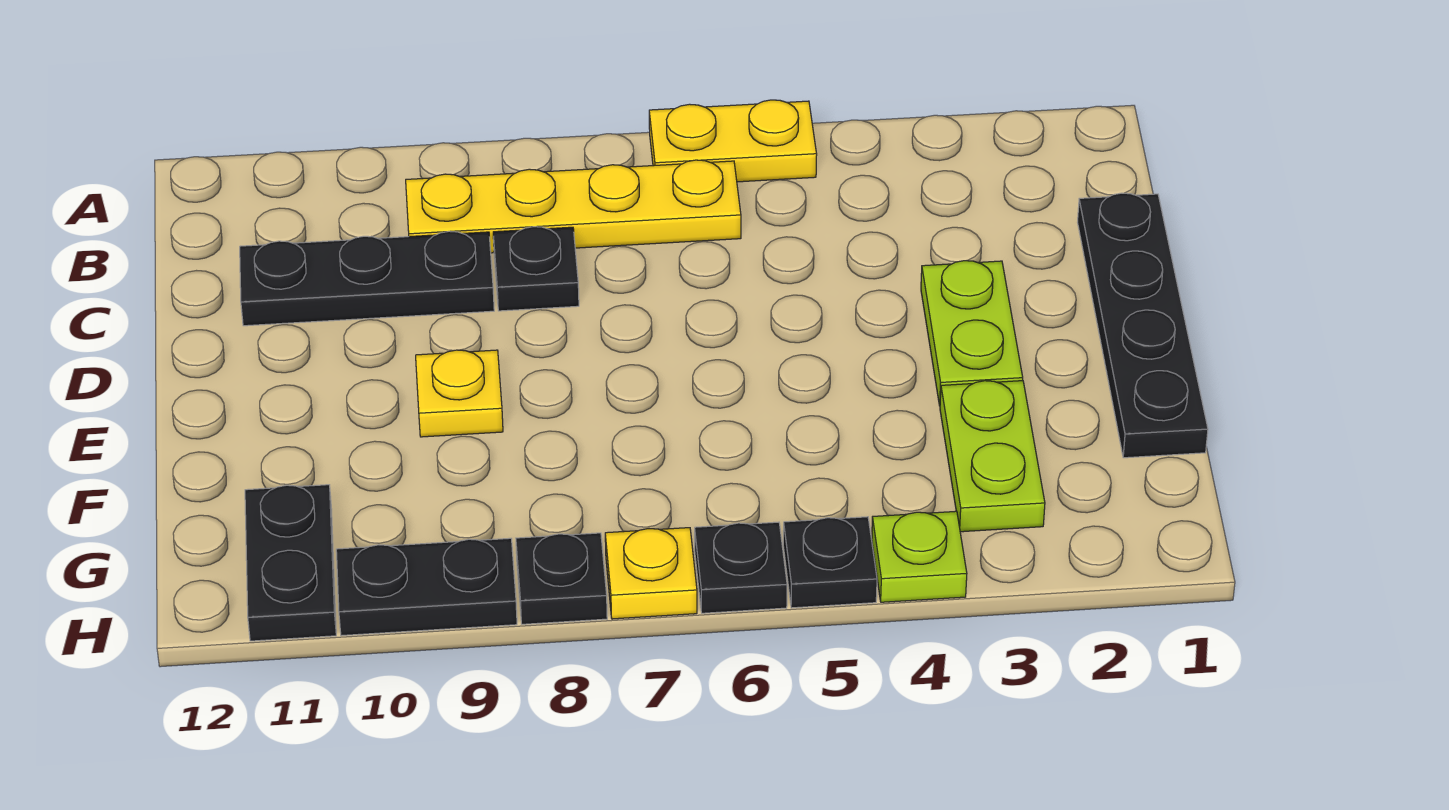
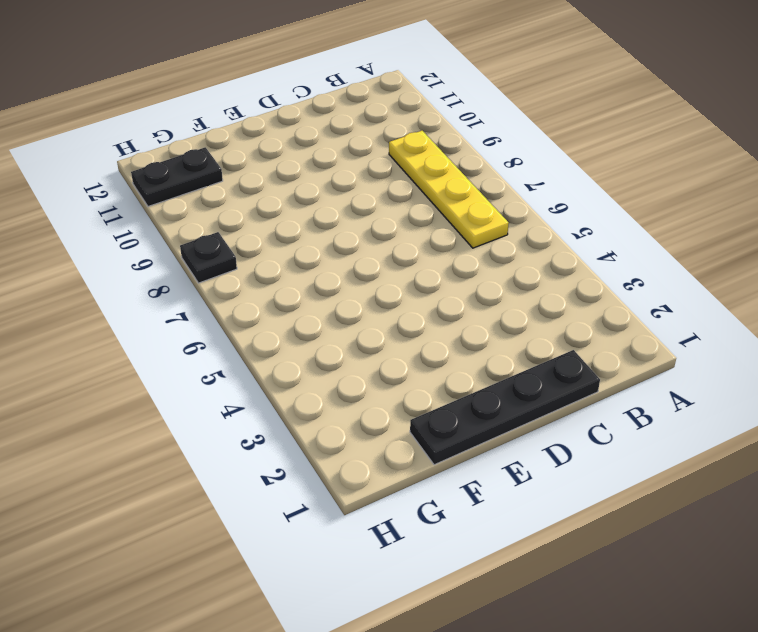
none -> yellow 1x2 plate [649,100,817,182]
none -> black 1x1 plate [493,227,579,311]
none -> black 1x3 plate [240,231,494,326]

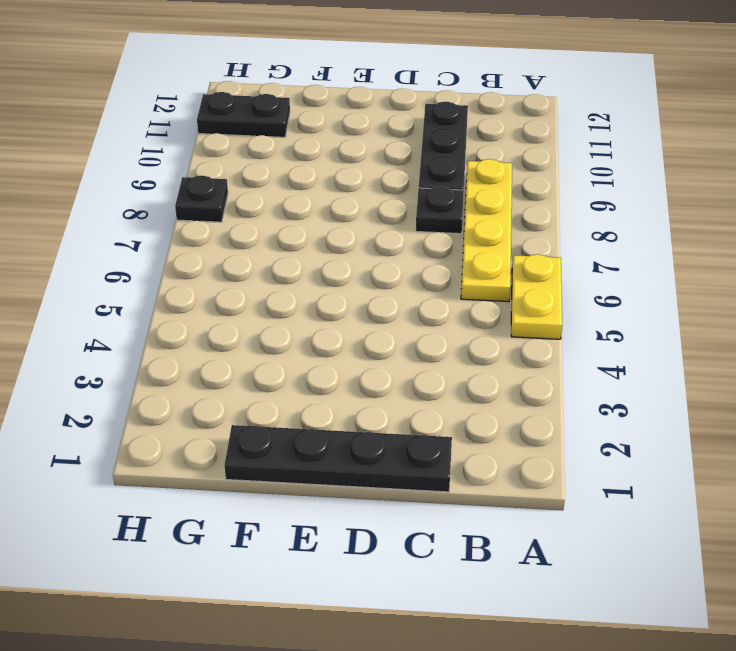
none -> lime 1x2 plate [921,261,1023,406]
none -> yellow 1x1 plate [416,350,503,437]
none -> lime 1x2 plate [940,381,1045,532]

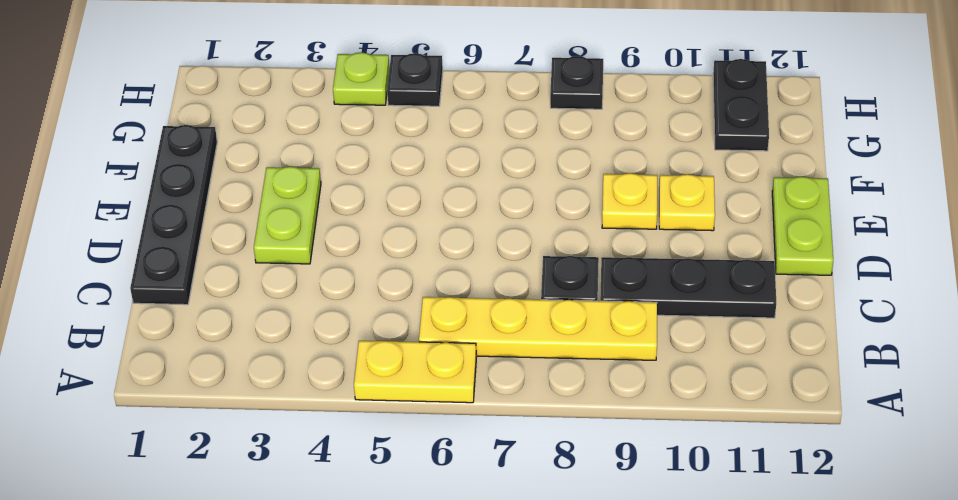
lime 1x2 plate [772,177,833,275] -> lime 1x2 plate moved to [940,381,1045,532]
yellow 1x1 plate [659,174,715,231] -> yellow 1x1 plate moved to [605,528,697,619]
none -> black 1x1 plate [695,522,787,613]
none -> black 1x2 plate [336,538,517,636]

